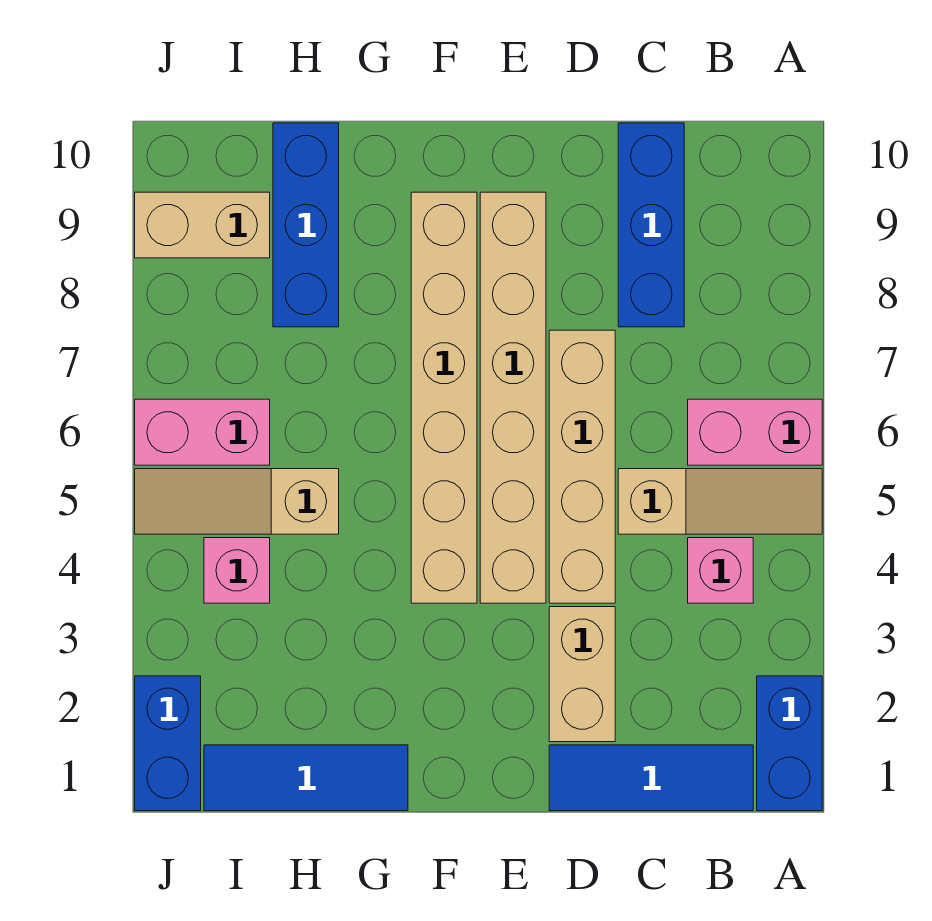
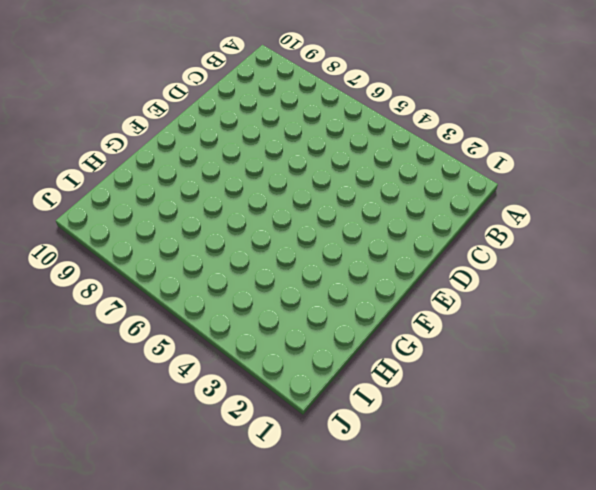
none -> blue 1x2 brick [757,676,822,811]
none -> tan 1x3 slope [618,469,822,534]
none -> pink 1x2 brick [688,399,822,465]

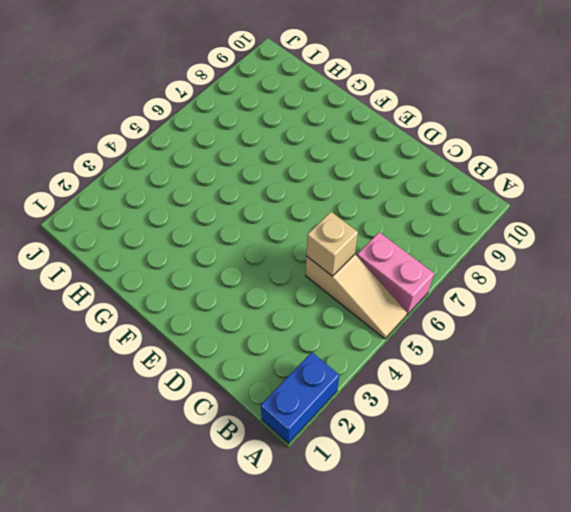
tan 1x1 brick [307,212,358,276] -> none
none -> blue 1x3 tile [549,745,753,811]
none -> pink 1x1 brick [688,538,753,603]
none -> blue 1x3 brick [618,123,684,327]

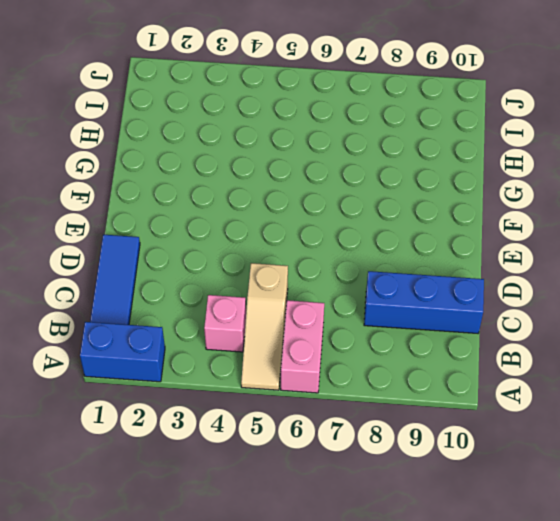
none -> tan 1x2 brick [549,607,615,742]
none -> tan 1x4 brick [549,330,615,603]
none -> tan 1x6 brick [480,192,546,603]

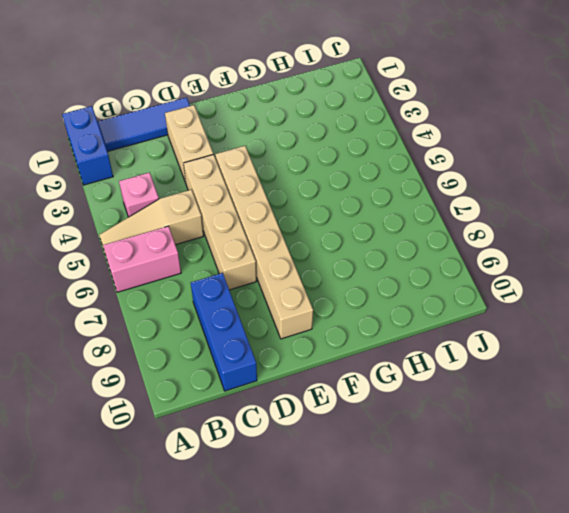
none -> tan 1x6 brick [411,192,477,603]
none -> blue 1x3 tile [204,745,408,811]
none -> tan 1x3 slope [135,469,339,534]

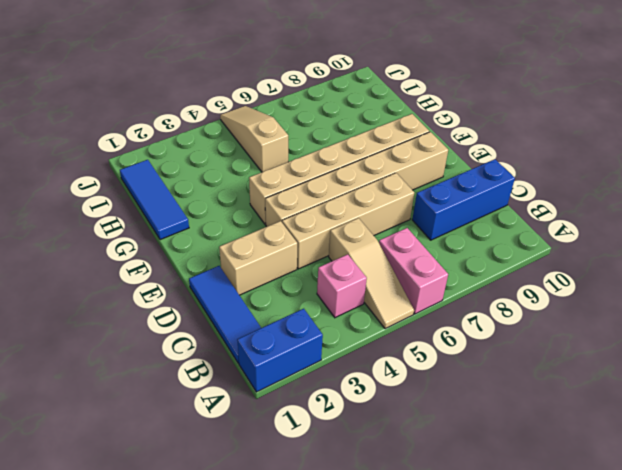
none -> blue 1x3 brick [273,123,339,327]
none -> pink 1x1 brick [204,538,270,603]
none -> pink 1x2 brick [135,399,270,465]

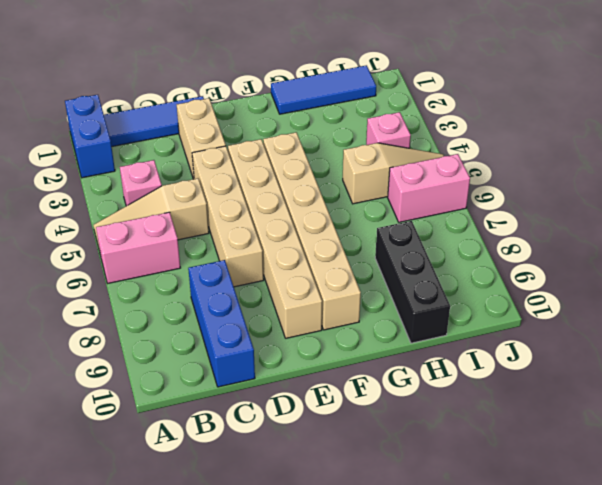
black 1x3 brick [375,221,450,343] -> blue 1x3 brick [273,123,339,327]
none -> tan 1x2 brick [135,192,270,258]
none -> blue 1x2 brick [135,676,201,811]

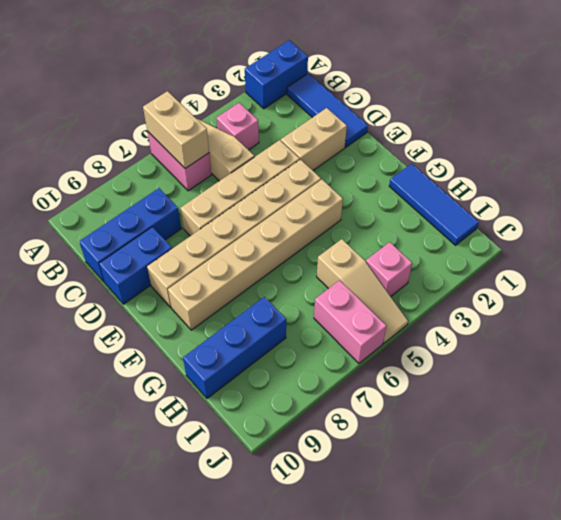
tan 1x2 brick [143,91,209,169] -> tan 1x2 brick moved to [135,192,270,258]
blue 1x2 brick [99,227,172,304] -> blue 1x2 brick moved to [135,676,201,811]

